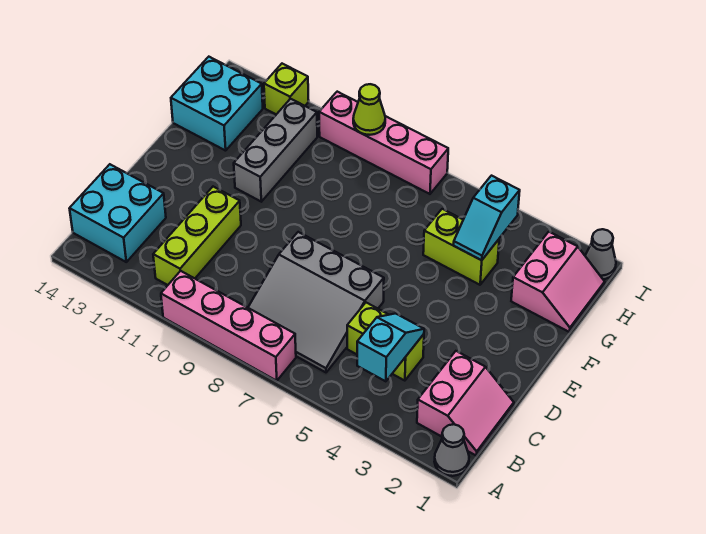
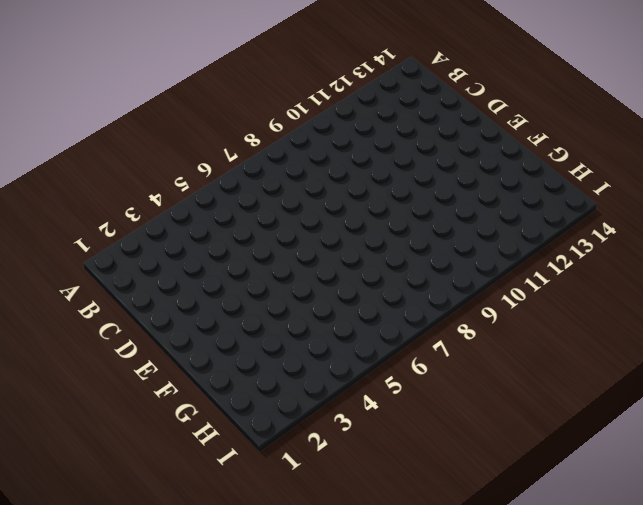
none -> grey 1x1 cone [434,424,469,476]
none -> pink 1x4 brick [161,271,296,381]
none -> pink 2x2 slope [417,351,514,456]

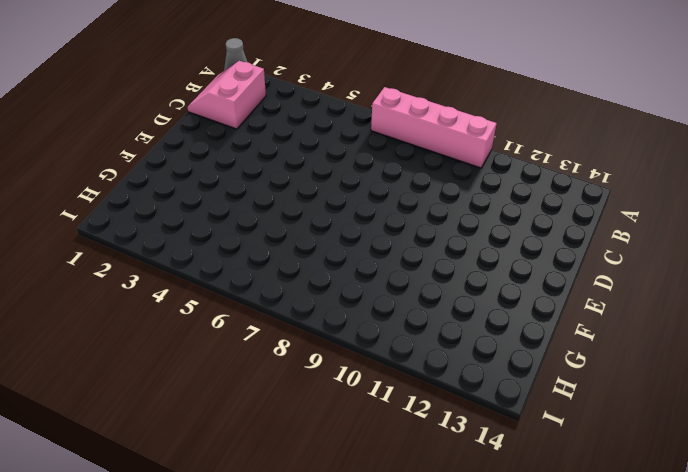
none -> grey 3x3 slope [248,232,384,372]
none -> lime 1x3 brick [153,187,241,285]
none -> cyan 2x2 brick [69,164,166,262]

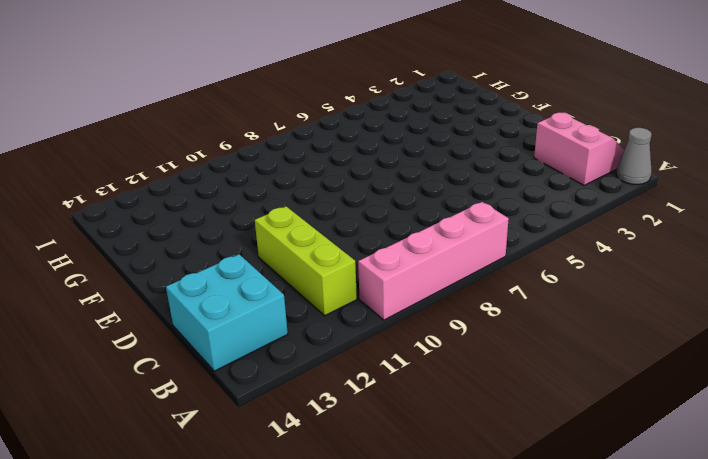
none -> grey 3x3 slope [248,232,384,372]
none -> lime 1x2 brick [347,303,424,381]
none -> grey 1x3 brick [234,99,317,202]

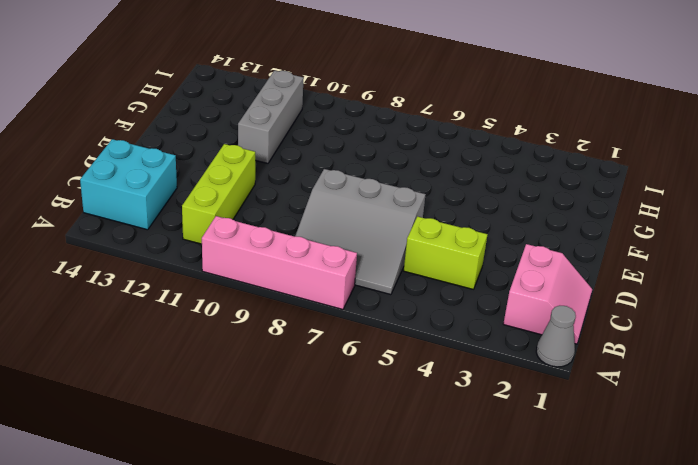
none -> pink 2x2 slope [511,232,605,332]
none -> lime 1x2 brick [423,209,499,285]
none -> cyan 2x2 brick [171,57,263,151]

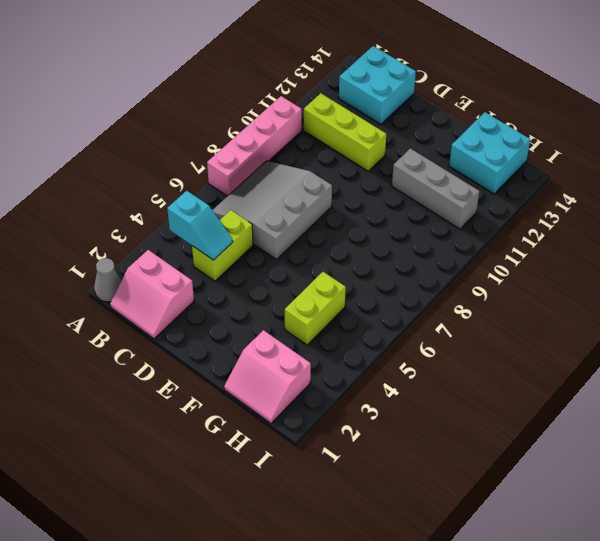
none -> grey 1x1 cone [585,229,616,279]
none -> pink 1x4 brick [319,92,448,194]
none -> lime 1x1 brick [264,64,309,114]

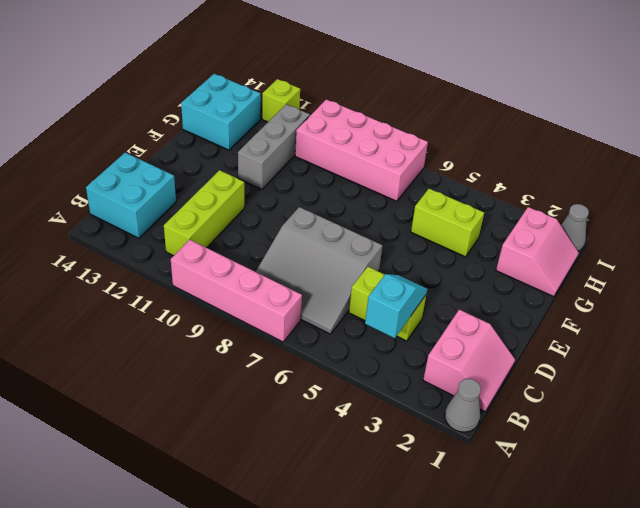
pink 2x4 brick [295,99,428,201] -> pink 1x4 brick [319,92,448,194]
none -> cyan 1x2 slope [454,176,520,260]
none -> lime 1x1 cone [353,84,385,135]

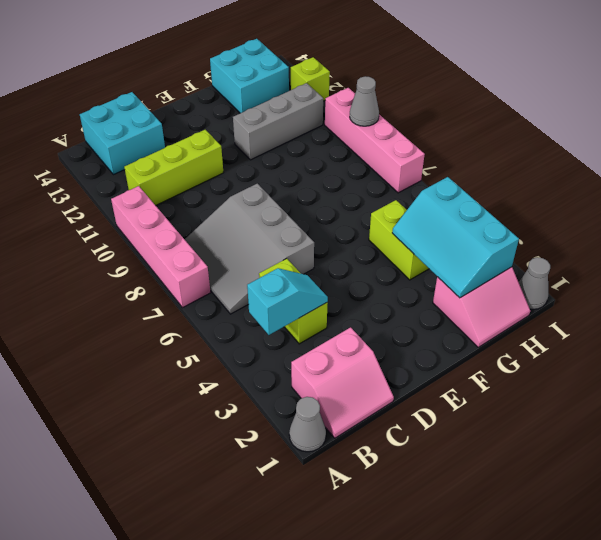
cyan 2x3 slope [392,177,519,298] -> cyan 1x2 slope [454,176,520,260]
grey 1x1 cone [350,76,379,126] -> lime 1x1 cone [353,84,385,135]

